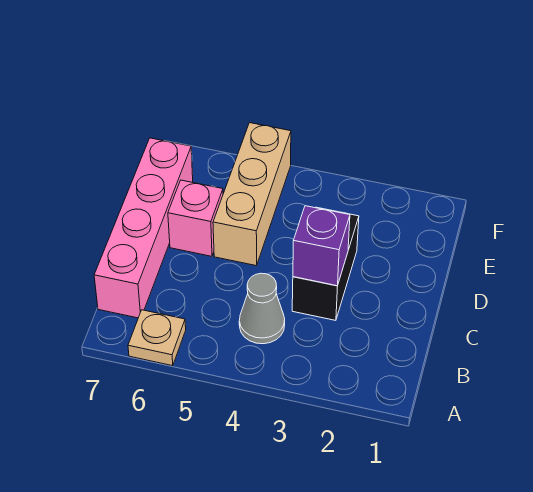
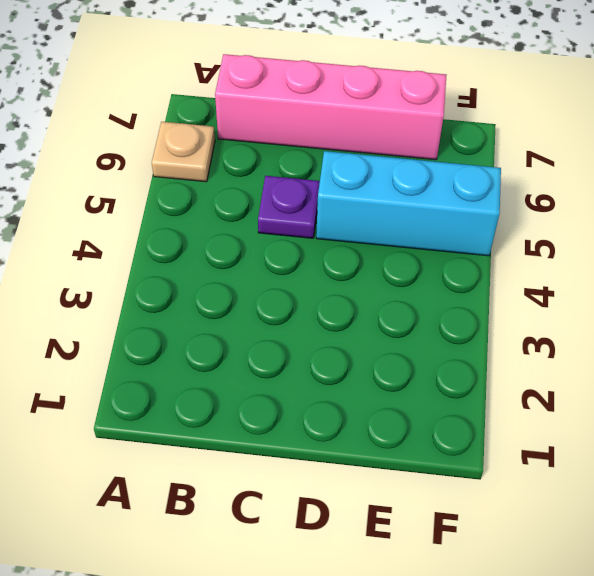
purple 1x1 plate [258,176,320,238] -> none
cyan 1x3 brick [316,151,501,256] -> tan 1x3 brick [213,123,291,266]
none -> grey 1x1 cone [239,273,285,344]
none -> black 1x2 brick [292,207,359,320]

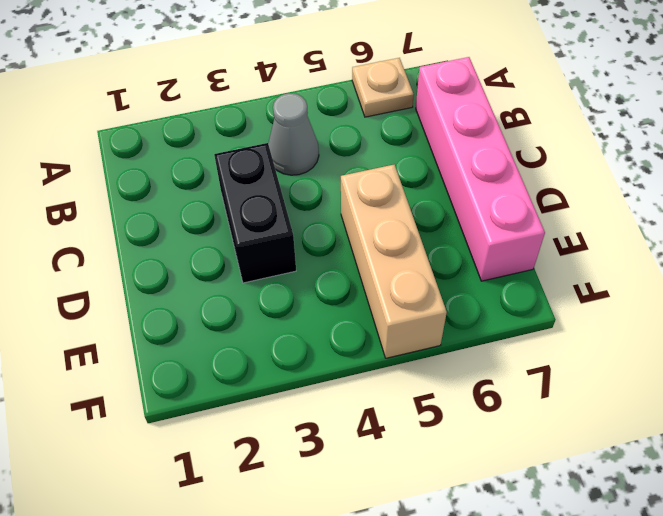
none -> pink 1x1 brick [168,180,223,256]
none -> purple 1x1 brick [293,206,350,286]

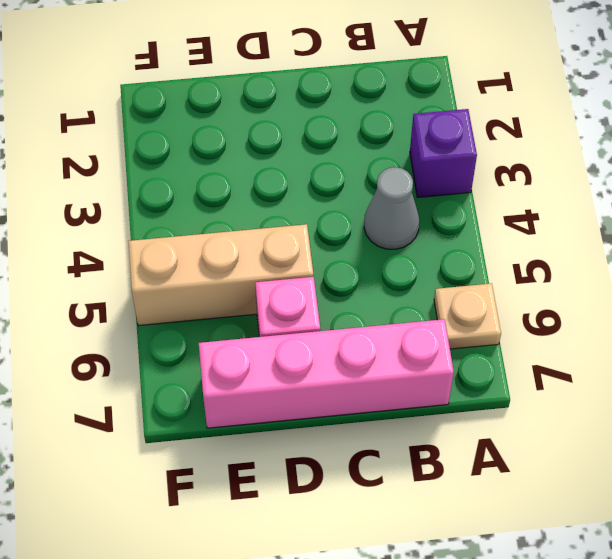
purple 1x1 brick [410,109,477,197] -> purple 1x1 brick moved to [293,206,350,286]
none -> black 1x2 brick [292,207,359,320]

